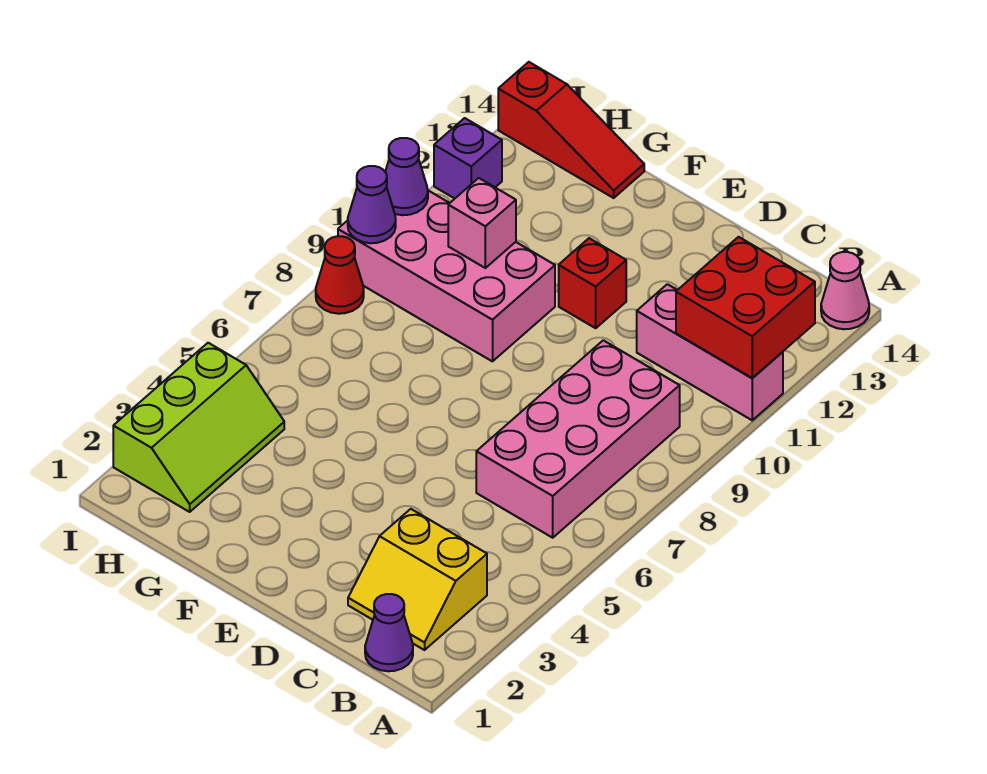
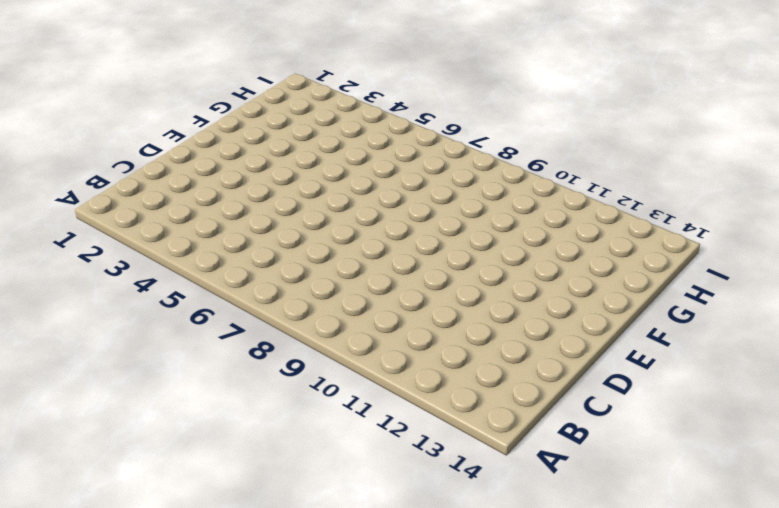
none -> pink 1x3 brick [637,284,783,420]
none -> pink 1x1 cone [821,252,869,329]
none -> purple 1x1 cone [365,594,413,671]

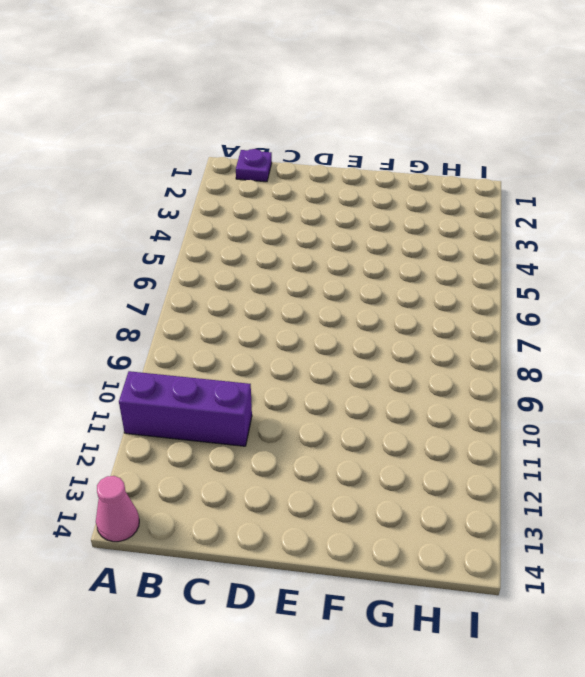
purple 1x3 brick [119,371,252,446] -> pink 1x3 brick [637,284,783,420]
purple 1x1 plate [236,149,272,182] -> purple 1x1 cone [365,594,413,671]
none -> yellow 2x2 slope [348,509,487,650]
none -> pink 2x4 brick [476,340,680,538]
none -> red 1x1 brick [559,238,626,328]

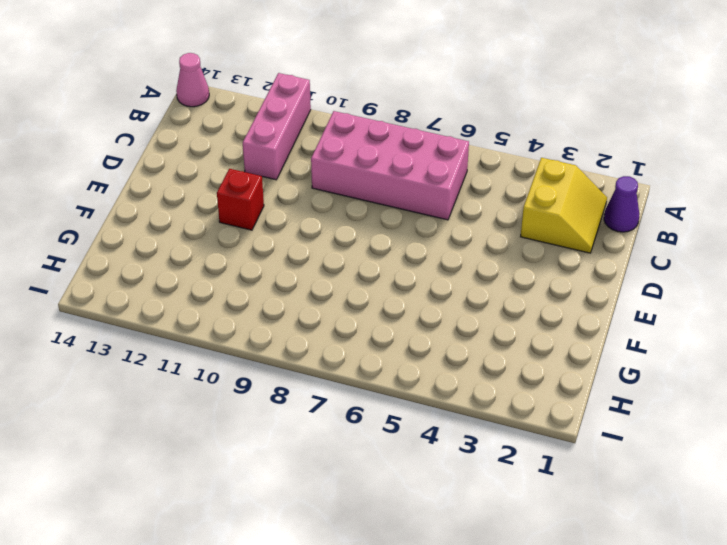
none -> pink 2x4 brick [338,191,555,361]
none -> red 1x3 slope [498,62,644,198]
none -> lime 2x3 slope [113,343,284,512]

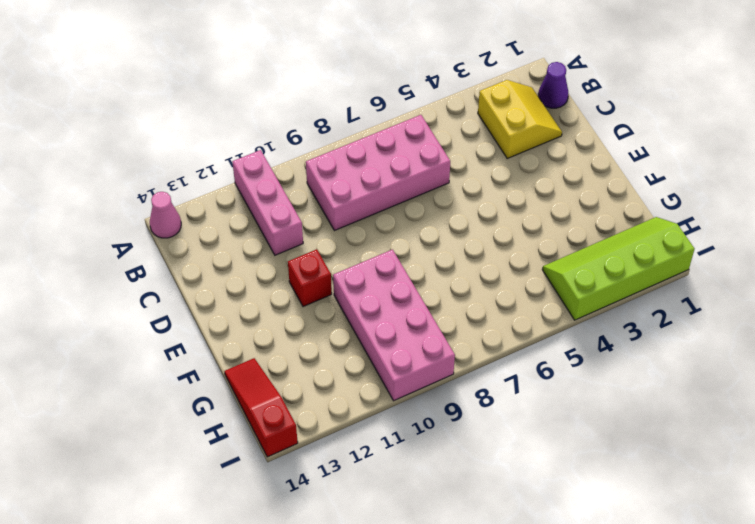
lime 2x4 slope [542,217,695,320] -> lime 2x3 slope [113,343,284,512]
none -> red 1x1 cone [316,236,364,314]
none -> purple 1x1 brick [434,118,502,199]
none -> red 2x2 brick [676,237,815,378]

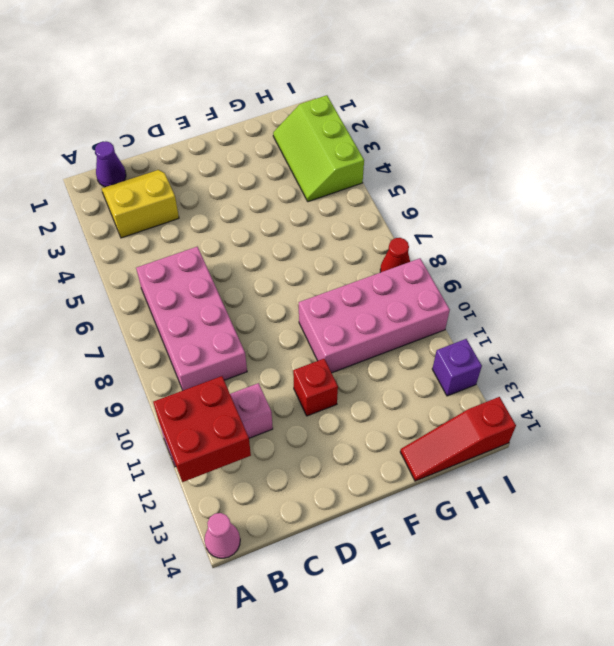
none -> pink 1x1 brick [448,178,516,268]
none -> purple 1x1 cone [348,166,396,243]
none -> purple 1x1 cone [385,138,428,215]

